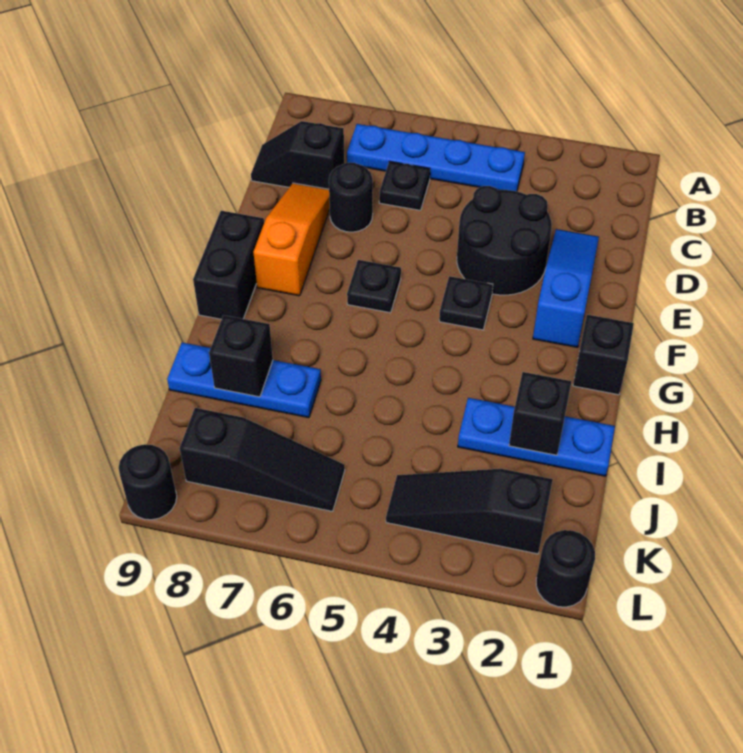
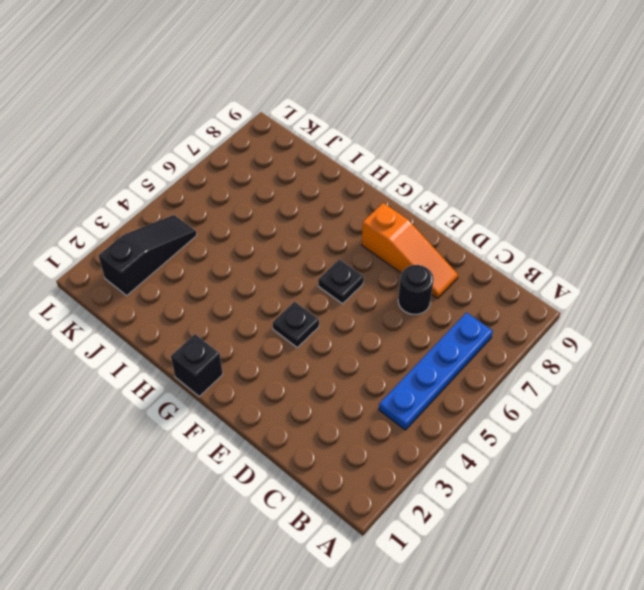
none -> black 1x1 plate [379,161,430,210]
none -> black 1x2 slope [251,121,344,189]
none -> blue 1x3 slope [533,229,599,347]

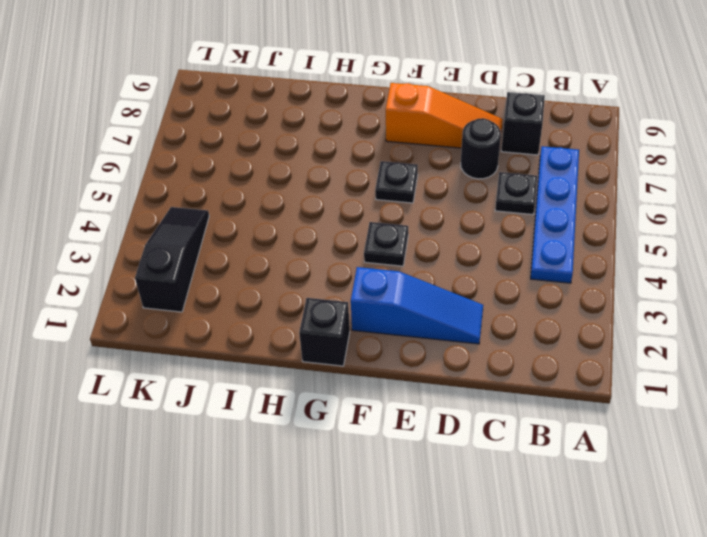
none -> black 2x2 round brick [457,186,552,295]
none -> black 1x2 brick [193,211,264,319]
none -> blue 1x3 plate [458,398,615,476]

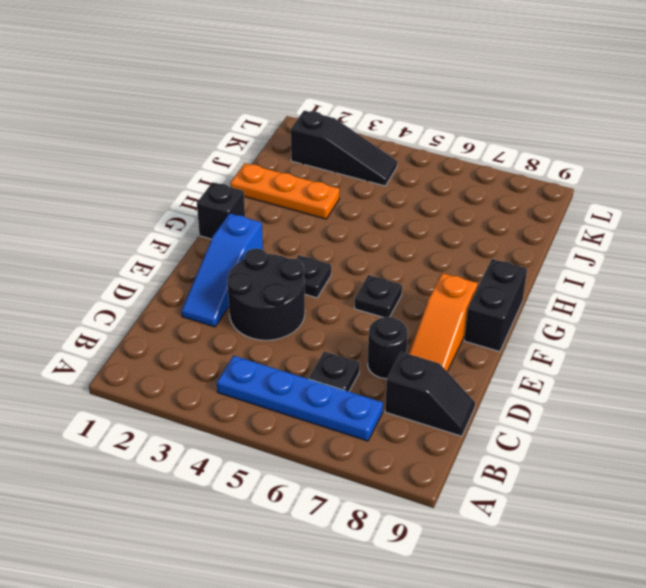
orange 1x3 plate [230,163,339,219] -> blue 1x3 plate [458,398,615,476]
none -> blue 1x3 plate [167,343,321,418]
none -> black 1x3 slope [180,408,345,511]
none -> black 1x1 round brick [536,530,595,607]

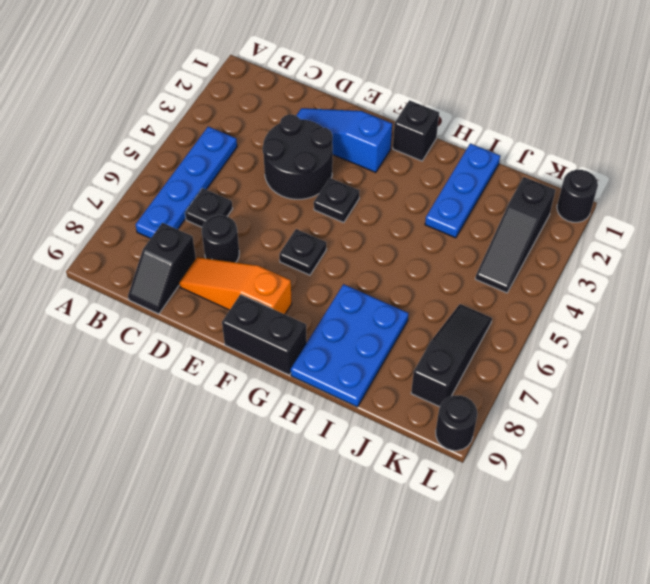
blue 2x3 plate [291,284,408,407] -> blue 1x3 plate [167,343,321,418]
none -> black 1x1 brick [509,372,572,455]
none -> black 1x1 brick [209,315,273,397]

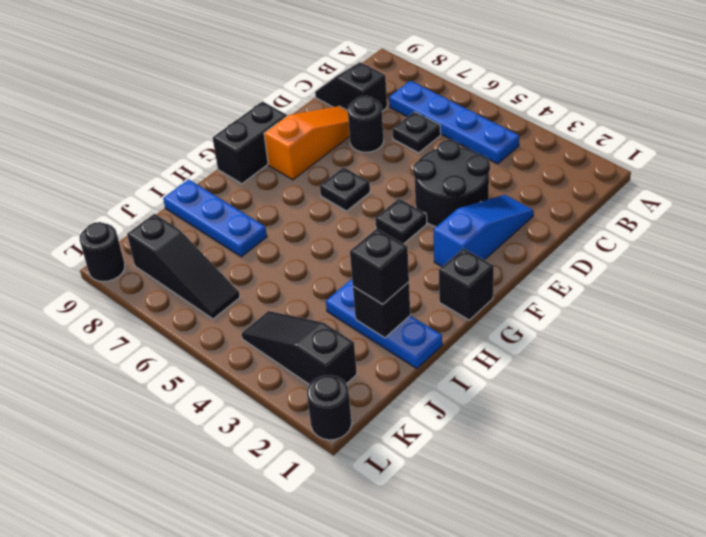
black 1x1 brick [350,229,409,304] -> black 1x1 brick moved to [209,315,273,397]

